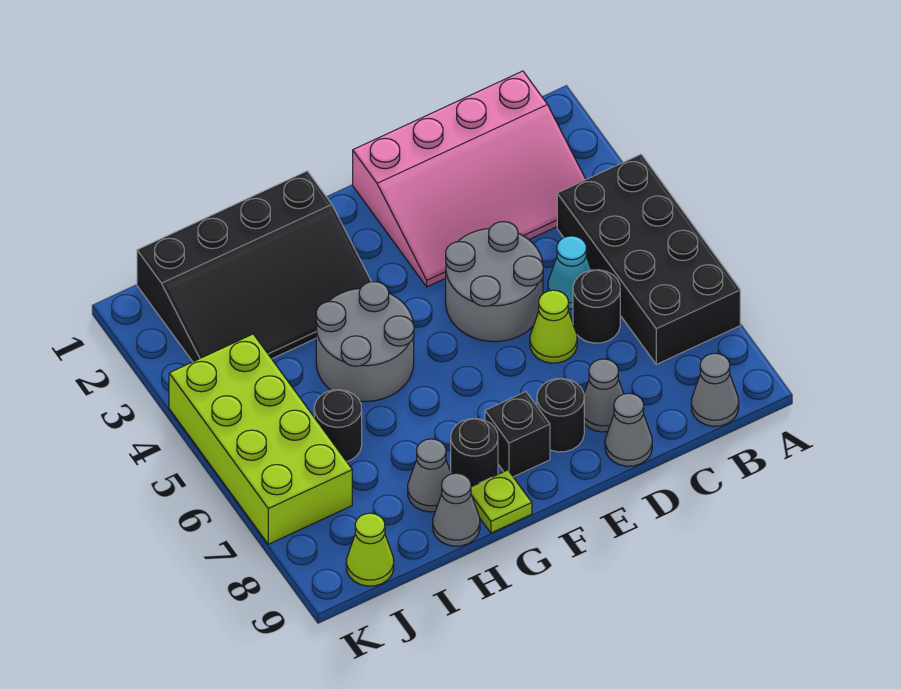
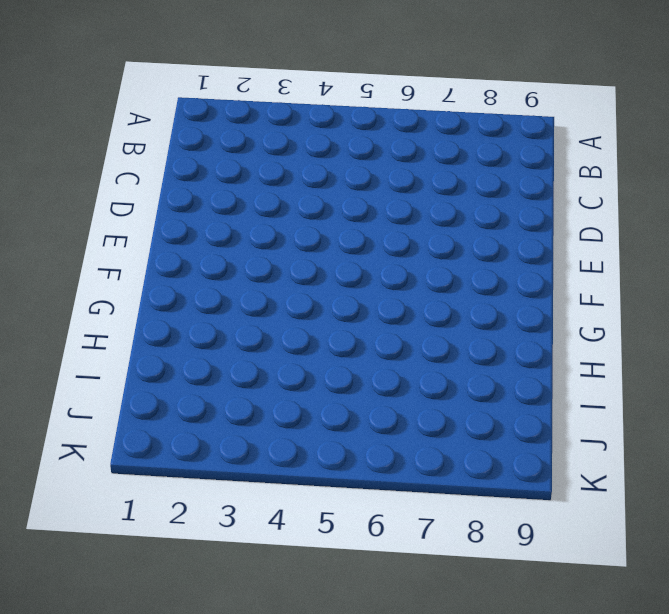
none -> black 2x4 brick [557,154,740,364]
none -> pink 3x4 slope [353,71,586,287]
none -> grey 1x1 cone [691,353,739,426]

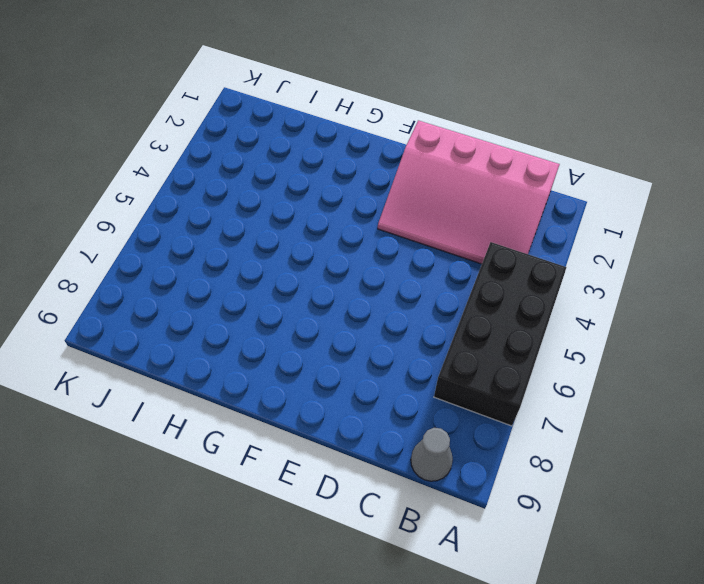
none -> cyan 1x1 cone [548,236,591,309]
none -> black 1x1 round brick [573,270,620,343]
none -> grey 2x2 round brick [446,222,543,342]

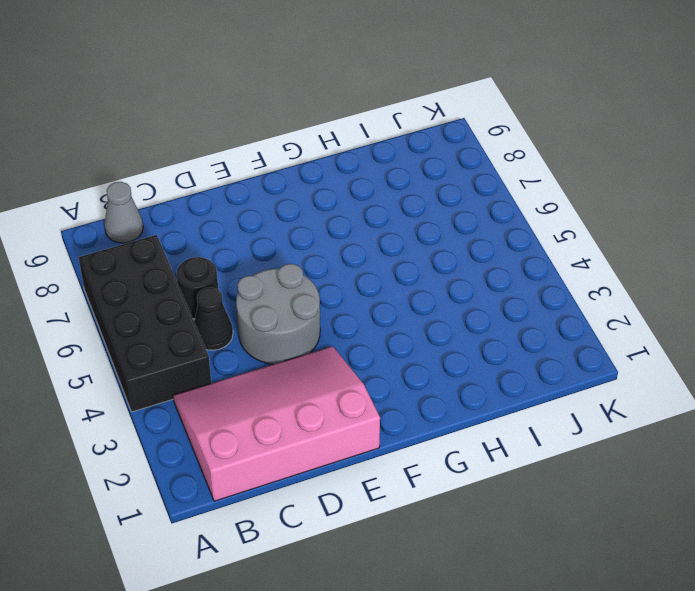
black 1x1 cone [194,287,233,350] -> cyan 1x1 cone [548,236,591,309]
none -> lime 1x1 cone [530,290,577,363]
none -> grey 1x1 cone [584,359,623,432]
none -> grey 1x1 cone [605,393,652,466]

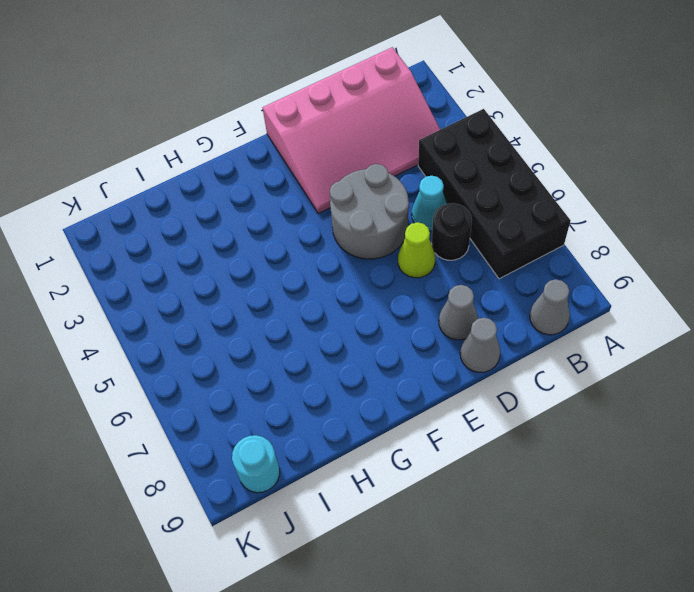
cyan 1x1 round brick [232,435,280,493] -> lime 1x1 cone [346,513,394,586]
none -> black 1x1 round brick [537,378,584,452]
none -> black 1x1 brick [485,392,550,477]
none -> black 3x4 slope [137,171,371,362]

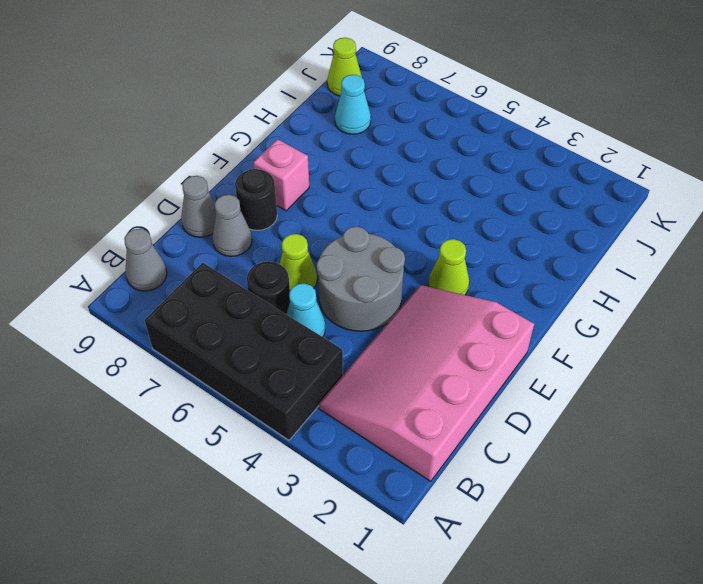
lime 1x1 cone [429,239,469,295] -> none
pink 1x1 brick [253,139,309,211] -> black 1x1 brick [485,392,550,477]
cyan 1x1 cone [335,75,371,134] -> none
none -> black 3x4 slope [137,171,371,362]
none -> grey 2x2 round brick [316,282,414,402]
none -> black 1x1 round brick [451,418,498,487]

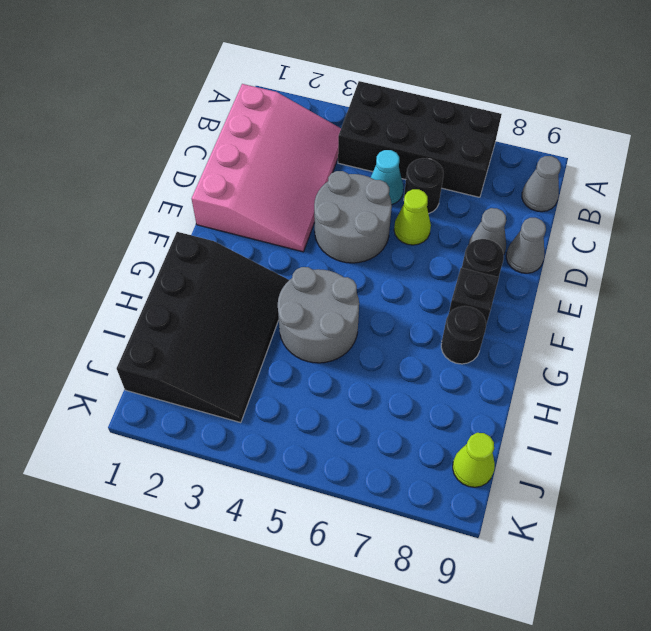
none -> lime 1x1 plate [471,470,532,533]
none -> grey 1x1 cone [408,439,451,512]
none -> grey 1x1 cone [433,473,480,546]

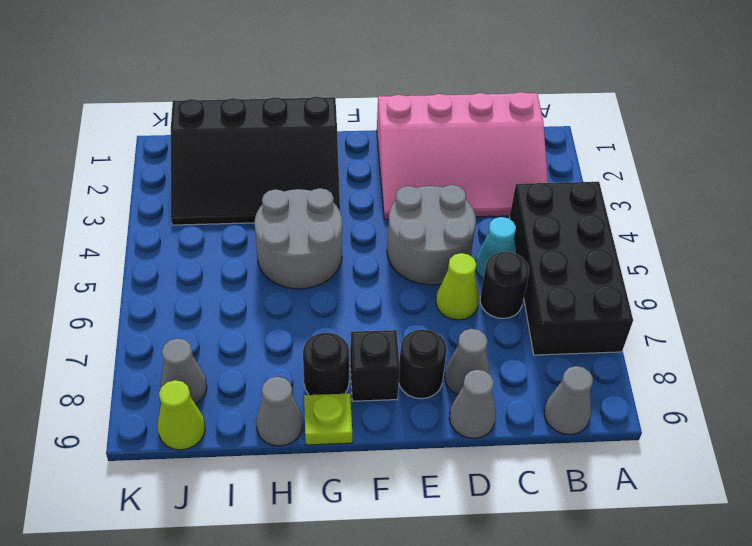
grey 1x1 cone [160,339,207,404] -> grey 1x1 cone moved to [408,439,451,512]
none -> black 1x1 round brick [314,390,362,462]
none -> lime 2x4 brick [169,334,352,544]

